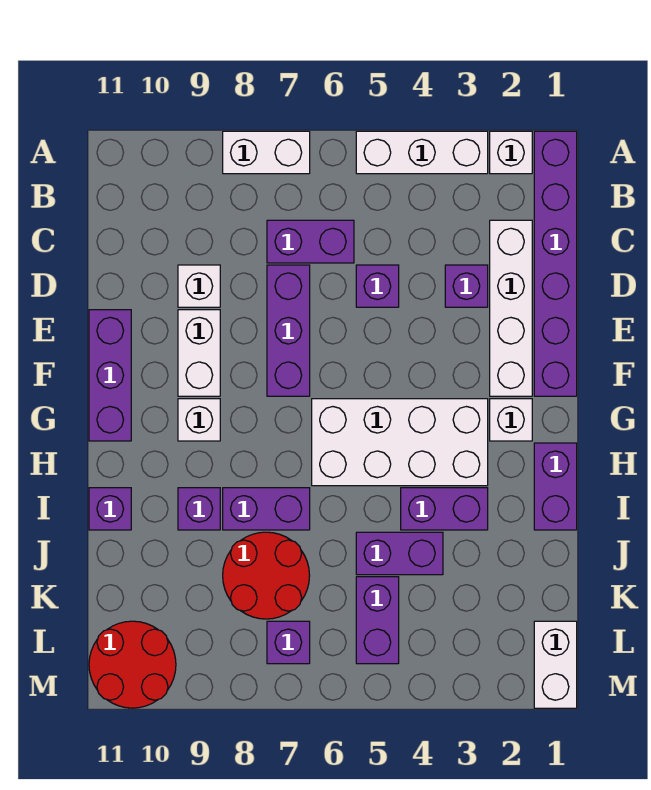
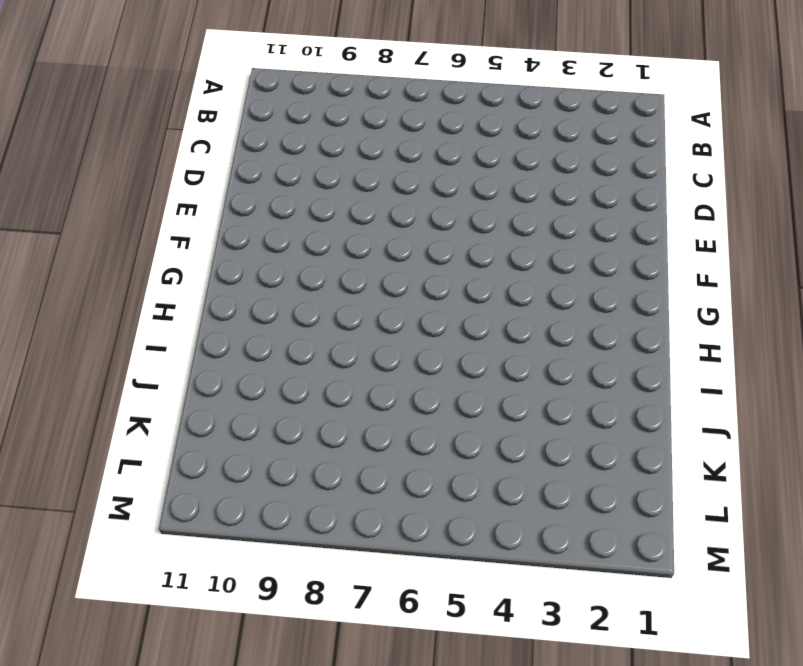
none -> purple 1x6 brick [534,131,577,396]
none -> white 1x1 brick [490,131,532,174]
none -> white 1x3 brick [356,131,488,174]

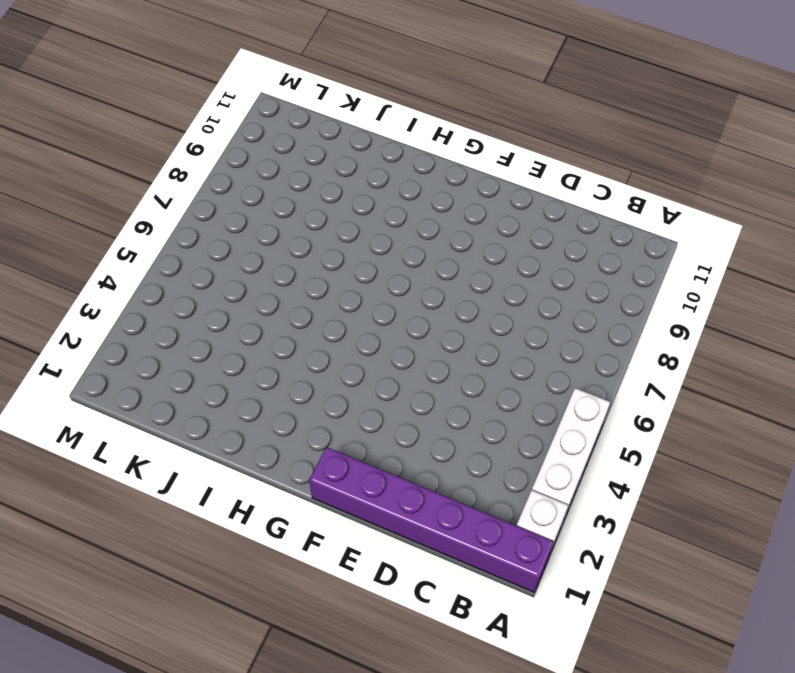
none -> white 1x2 brick [223,131,310,174]
none -> white 1x4 brick [490,220,532,396]
none -> purple 1x2 brick [267,220,354,263]

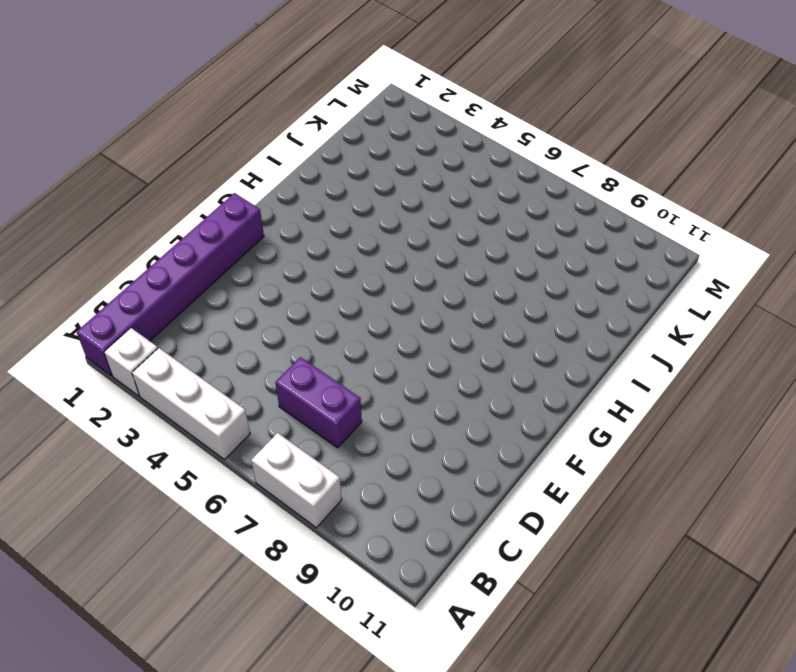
none -> white 1x4 brick [490,220,532,396]
none -> purple 1x1 brick [445,265,488,307]
none -> purple 1x1 brick [356,265,399,307]

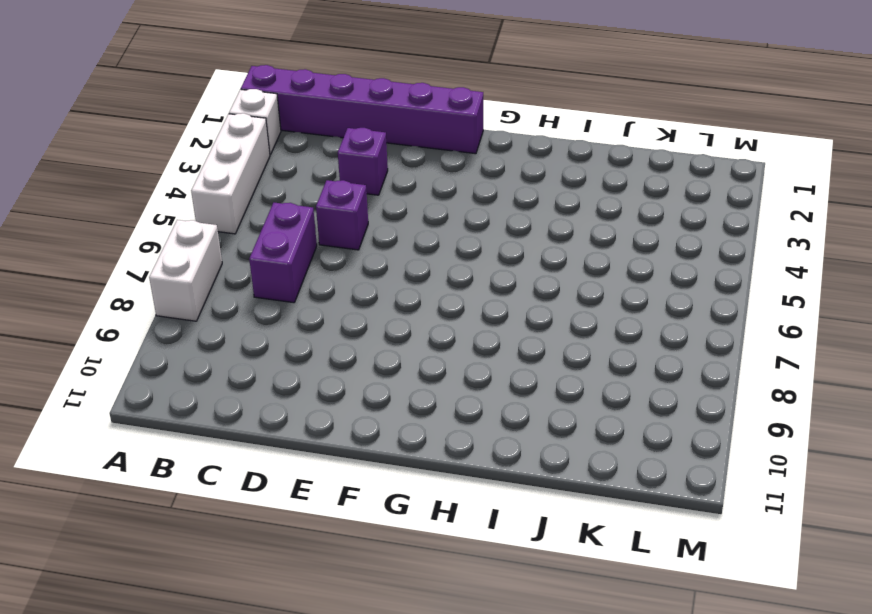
none -> white 1x4 brick [490,220,532,396]
none -> purple 1x3 brick [267,265,310,396]
none -> white 1x1 brick [178,265,220,307]

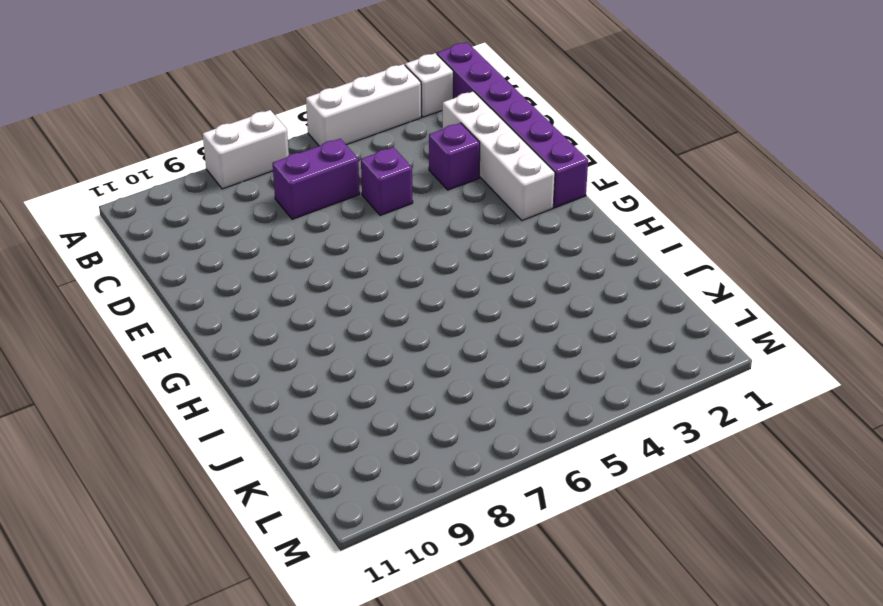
none -> purple 1x3 brick [267,265,310,396]
none -> white 1x1 brick [178,265,220,307]
none -> white 1x2 brick [178,310,220,396]

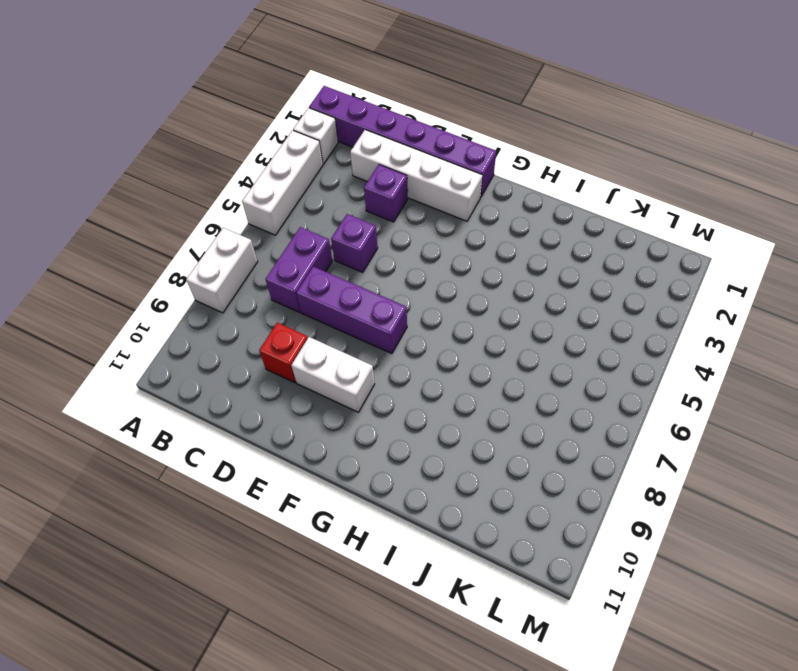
red 1x1 brick [259,323,308,383] -> white 1x1 brick [178,265,220,307]
none -> purple 1x3 brick [89,310,131,441]
none -> white 1x1 brick [490,399,532,441]
none -> white 2x4 brick [312,399,488,486]

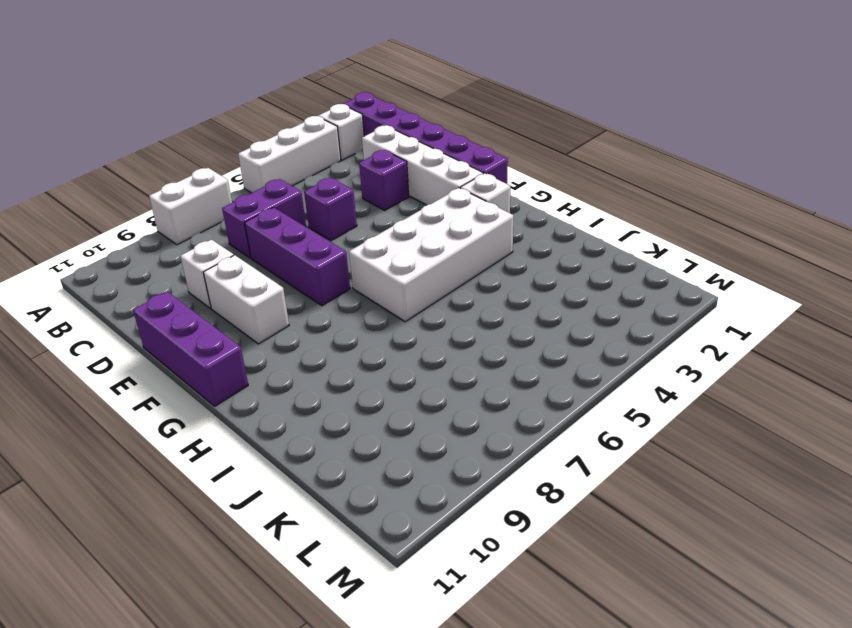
none -> white 1x1 brick [178,399,220,441]
none -> purple 1x2 brick [534,443,577,530]
none -> purple 1x2 brick [401,488,488,530]

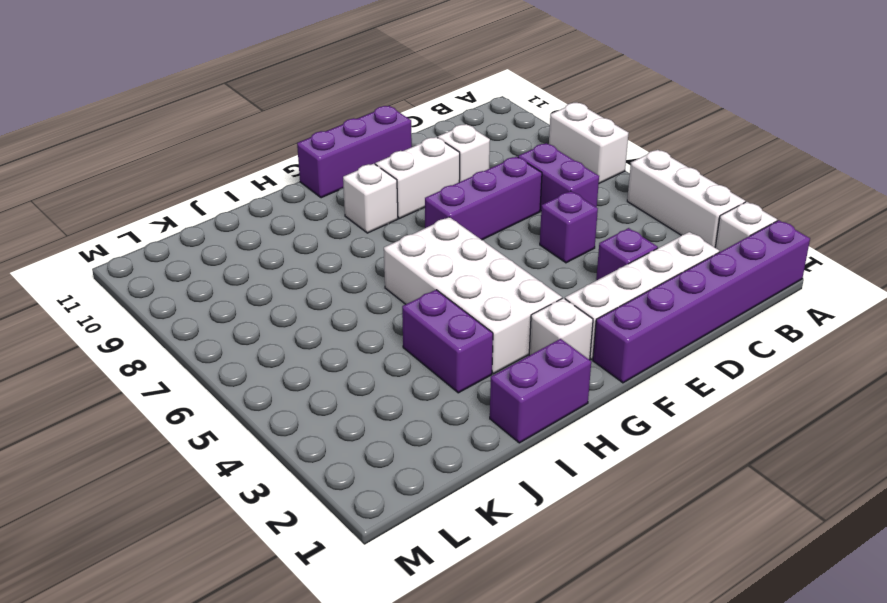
none -> purple 1x2 brick [223,488,310,530]
none -> purple 1x1 brick [178,488,220,530]
none -> purple 1x1 brick [89,488,131,530]

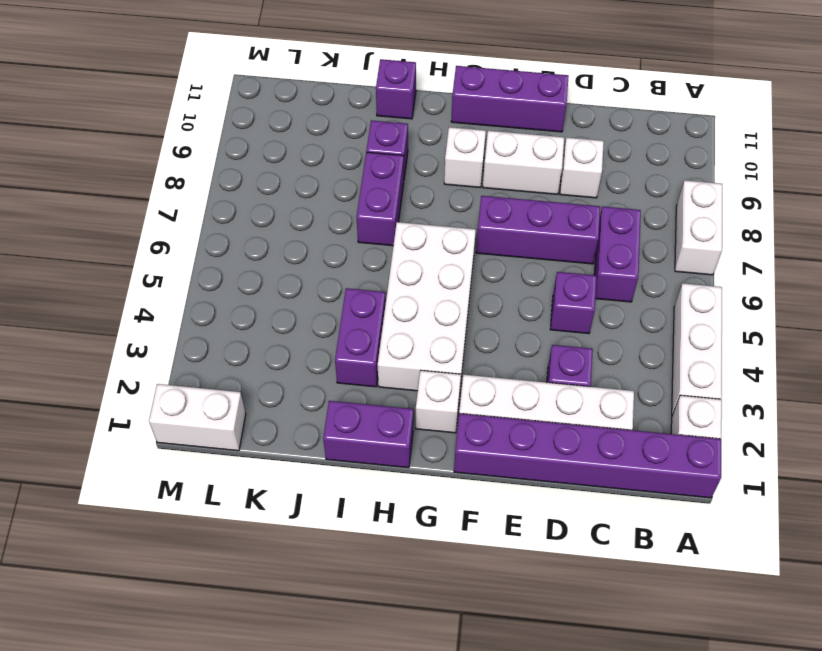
none -> purple 1x2 brick [356,532,443,575]
none -> red 2x2 round brick [223,532,310,619]
none -> purple 1x2 brick [356,577,399,664]

